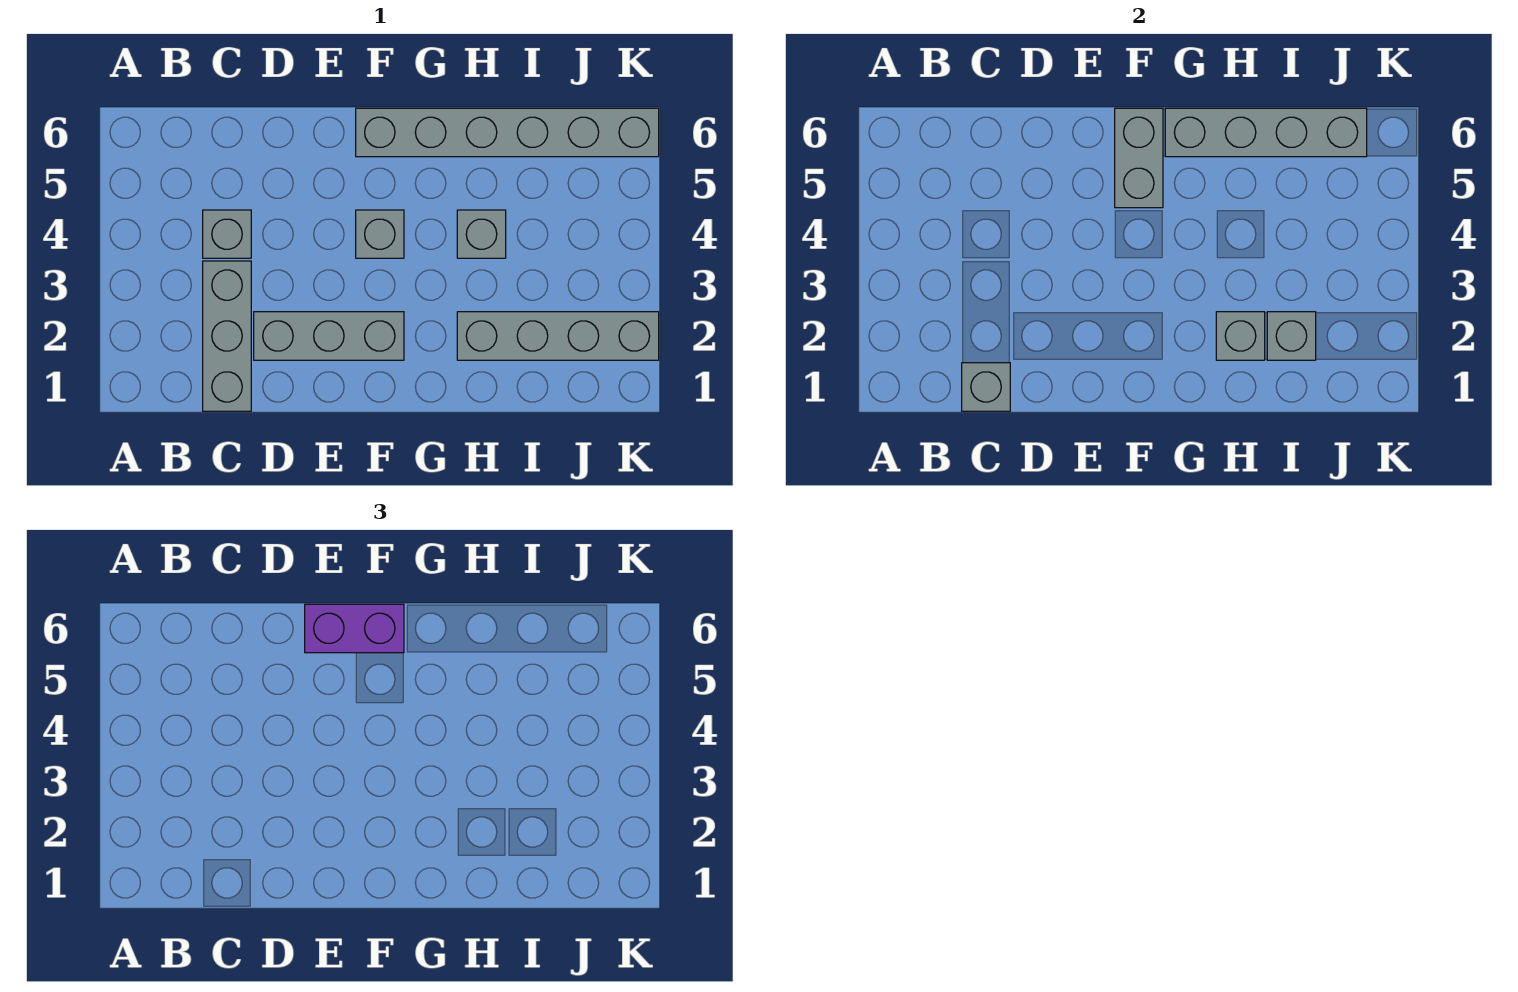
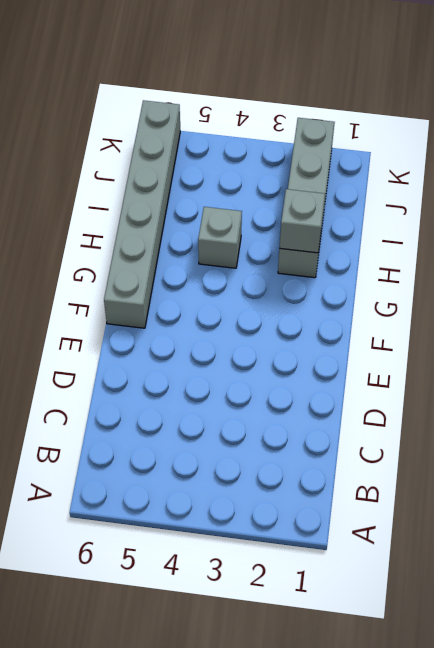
none -> grey 1x3 brick [203,261,251,411]
none -> grey 1x1 brick [203,210,251,258]
none -> grey 1x3 brick [254,312,404,360]

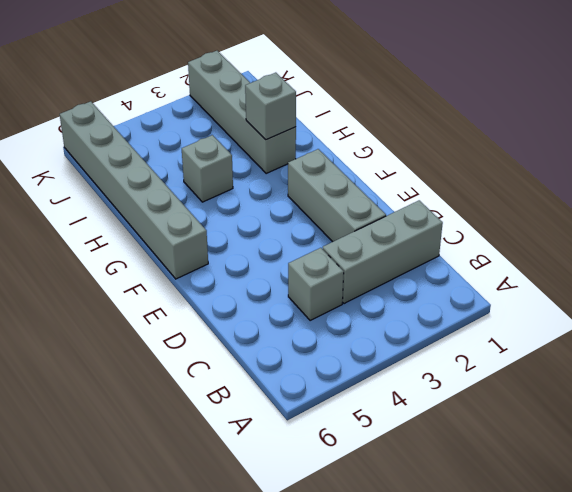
none -> grey 1x1 brick [356,210,404,258]
none -> grey 1x1 brick [962,363,1010,411]
none -> grey 1x2 brick [1115,108,1163,208]

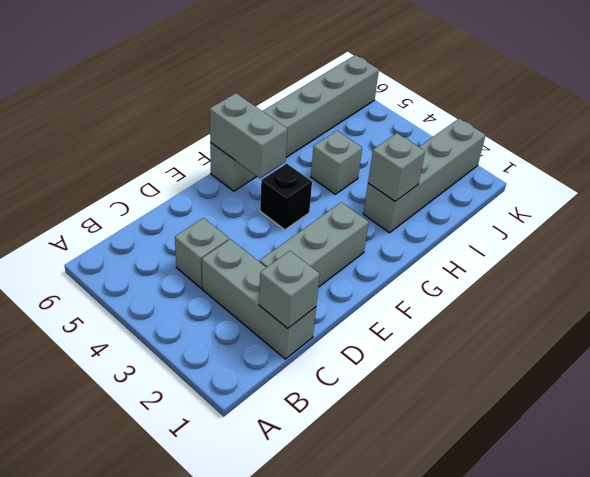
black 1x1 brick [260,163,312,230] -> grey 1x1 brick [356,210,404,258]
none -> grey 1x4 brick [1165,108,1367,157]
none -> grey 1x1 brick [1267,312,1316,360]
none -> purple 1x2 brick [305,604,404,653]

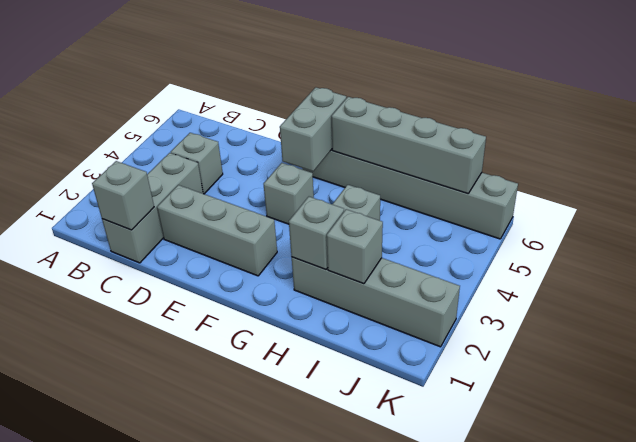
none -> purple 1x2 brick [305,604,404,653]

